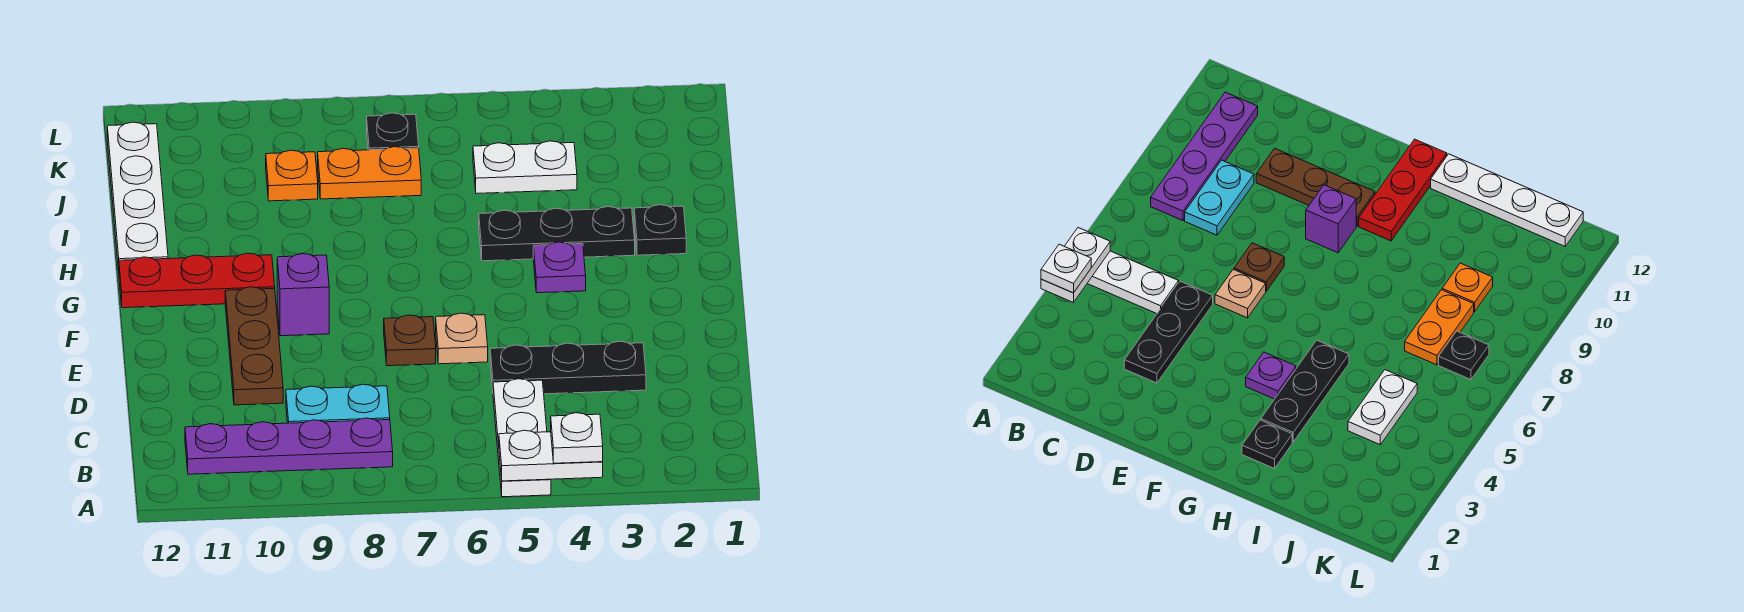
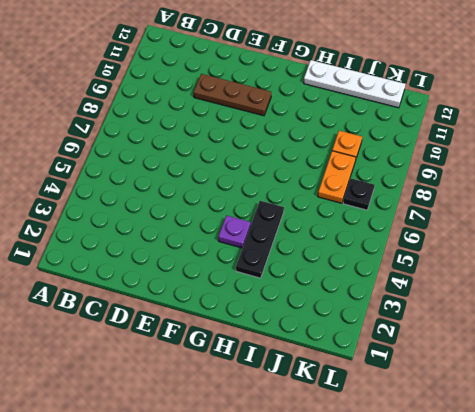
none -> white 1x3 plate [493,379,551,497]
none -> purple 1x4 plate [185,418,393,474]
none -> cyan 1x2 plate [286,384,390,423]

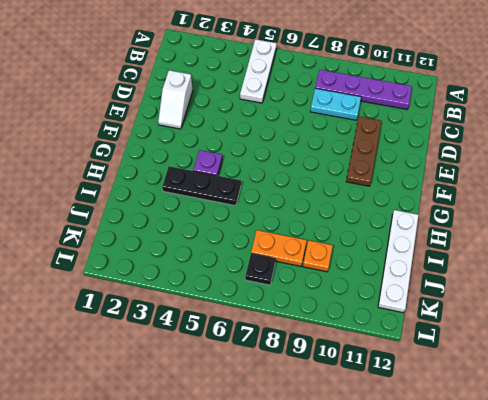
white 1x2 slope [158,70,193,129] -> none
none -> black 1x3 plate [490,341,646,394]
none -> tan 1x1 plate [436,313,488,364]
none -> brown 1x1 plate [384,315,436,366]

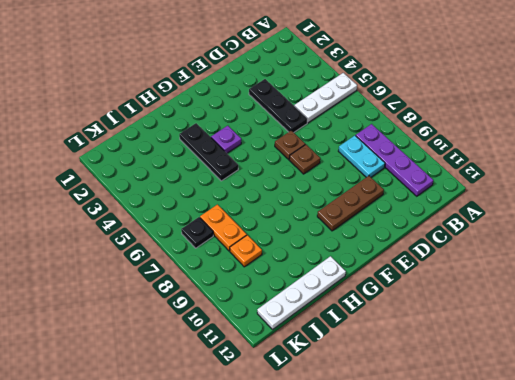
brown 1x1 plate [275,131,305,160] -> tan 1x1 plate [436,313,488,364]
none -> purple 1x1 brick [277,254,329,336]
none -> red 1x3 plate [119,253,275,308]
none -> black 1x1 plate [634,205,686,255]

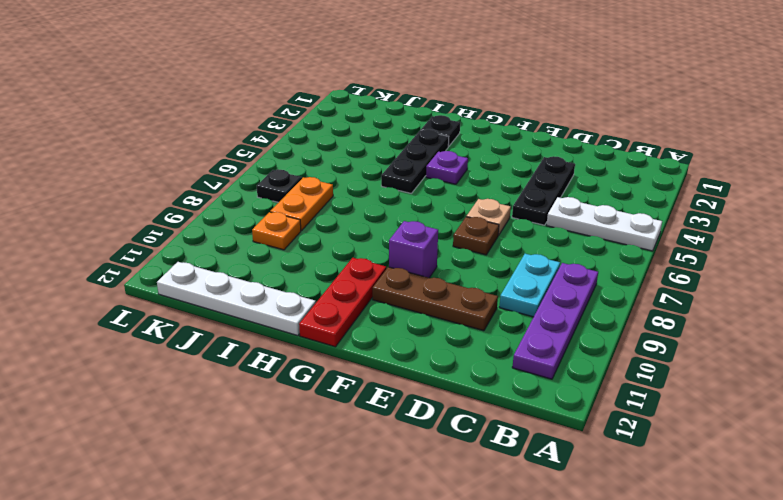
none -> white 1x2 plate [473,141,577,194]
none -> white 1x2 plate [499,430,603,481]
none -> white 1x1 plate [551,413,603,463]

